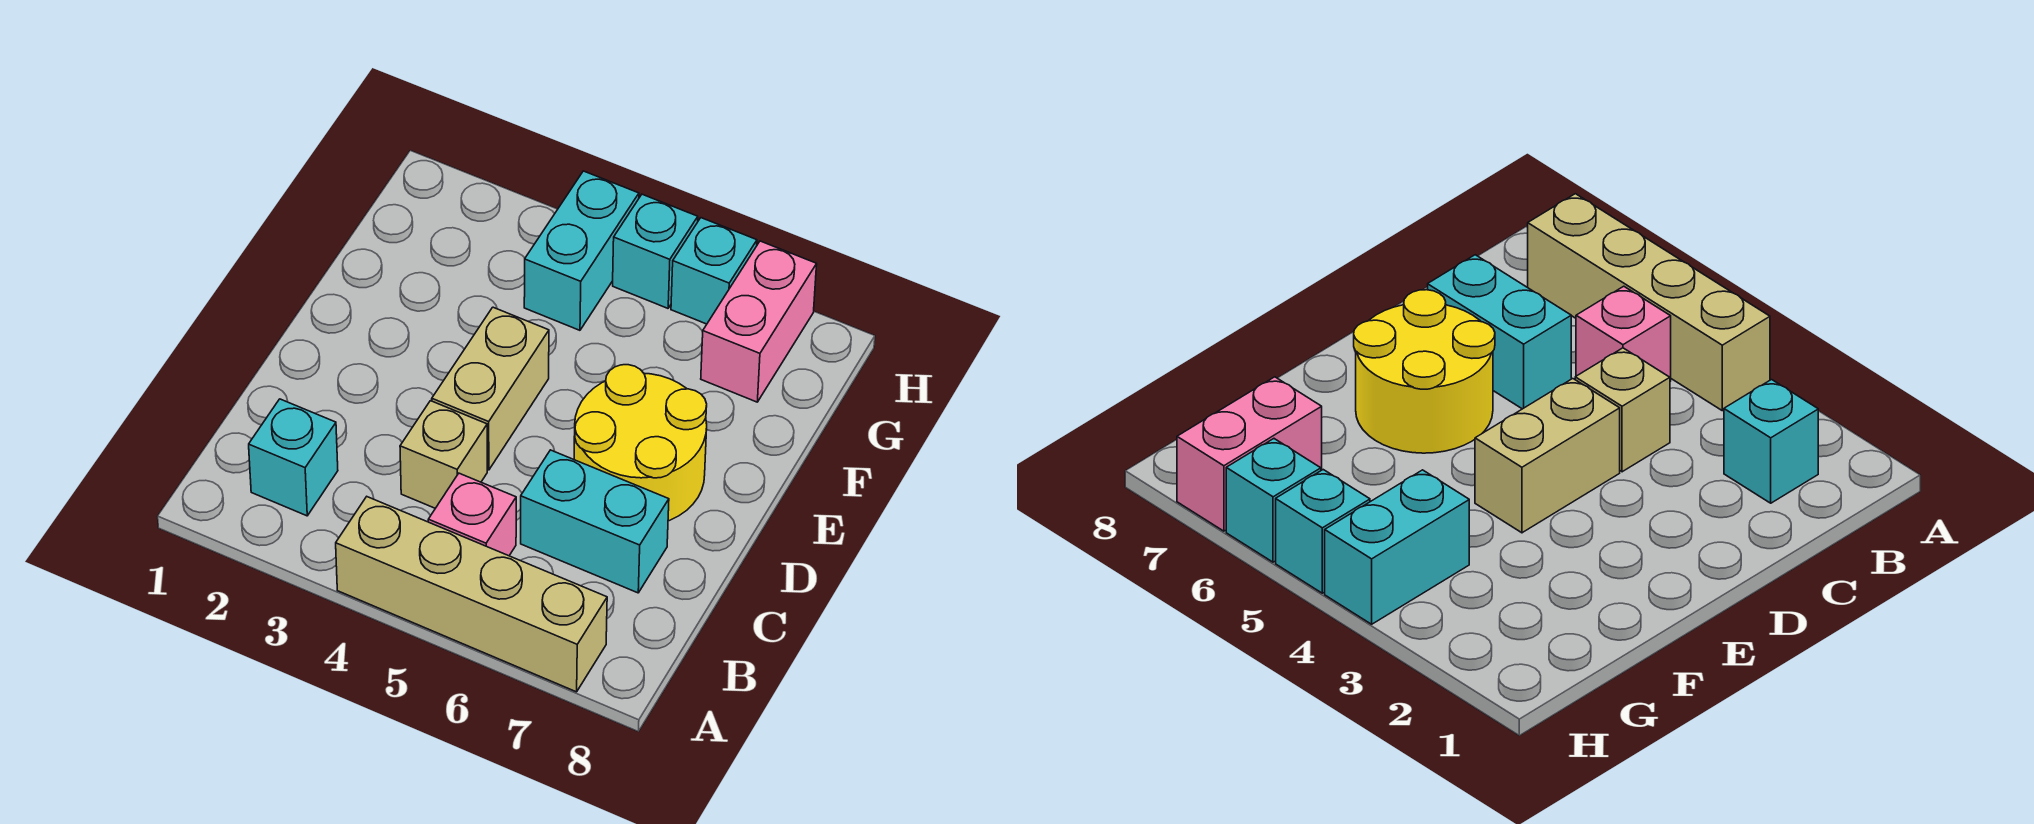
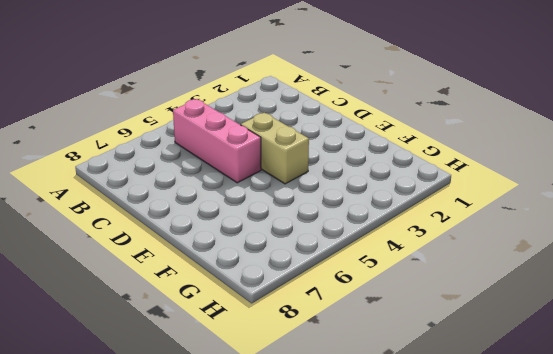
pink 1x3 brick [173,99,261,183] -> pink 1x1 brick [428,473,516,556]
none -> tan 1x4 brick [336,497,607,692]
none -> cyan 1x1 brick [249,399,338,516]

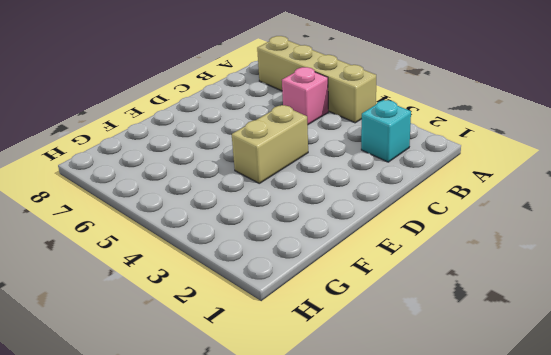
none -> tan 1x1 brick [400,401,487,508]
none -> cyan 1x2 brick [521,450,669,593]

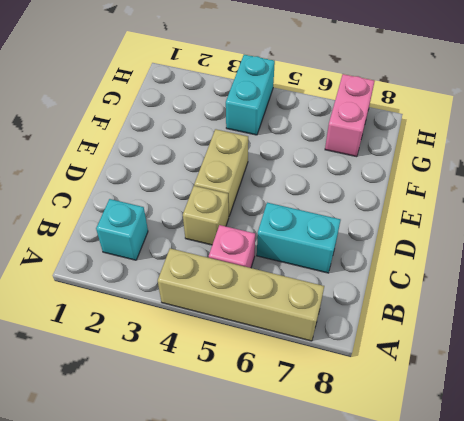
none -> yellow 2x2 round brick [574,365,707,521]
none -> cyan 1x1 brick [613,194,698,308]

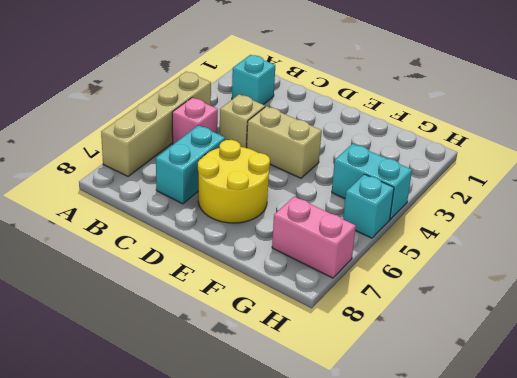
none -> cyan 1x1 brick [671,218,757,324]

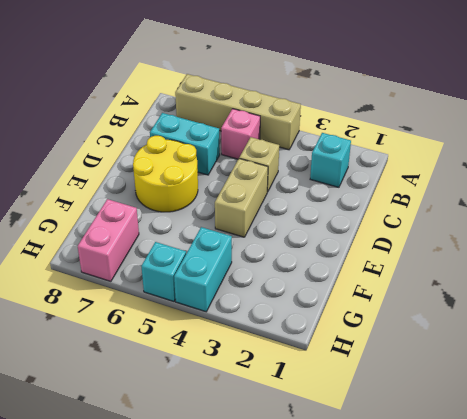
none -> cyan 1x1 brick [671,218,757,324]

